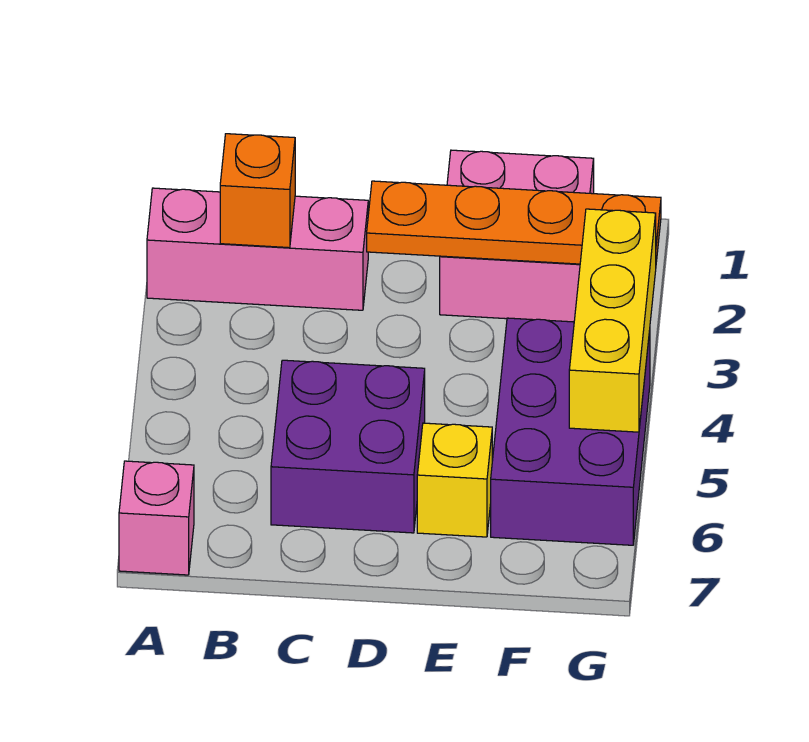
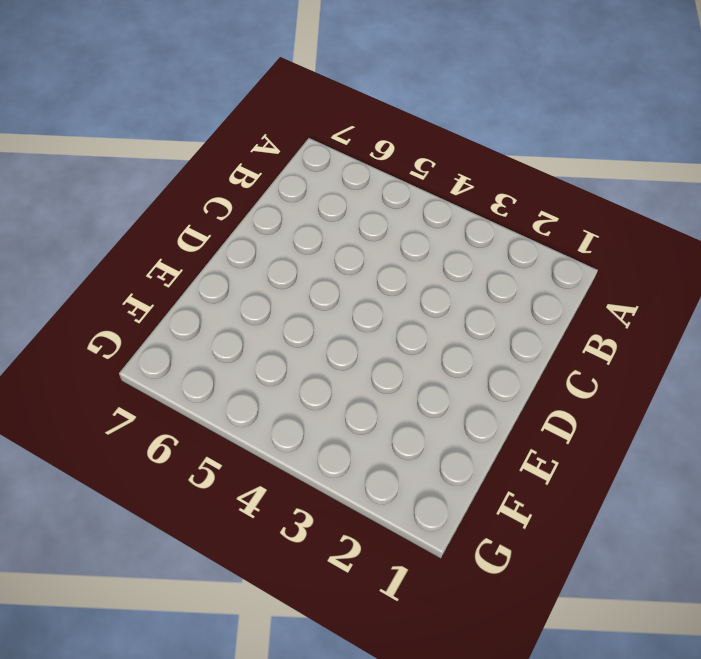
none -> pink 1x3 brick [147,188,368,310]
none -> pink 1x1 brick [119,461,194,575]

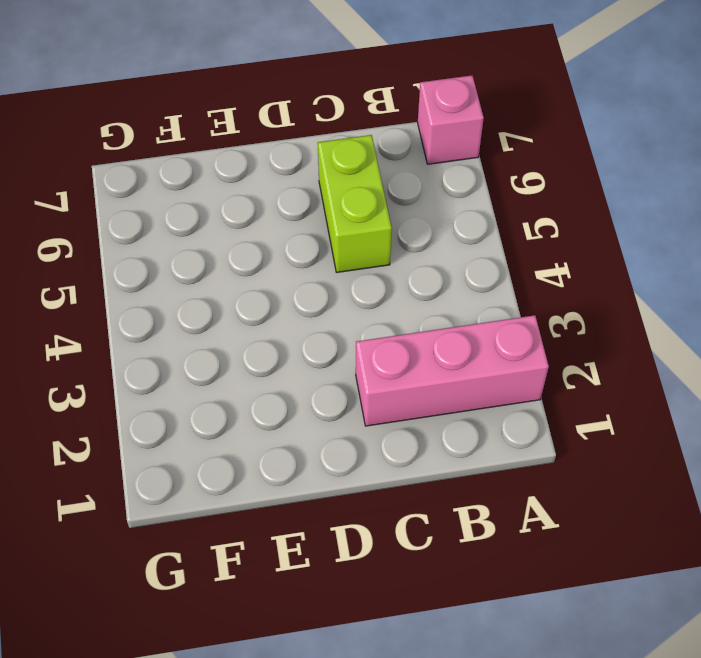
lime 1x2 brick [318,135,392,272] -> purple 2x2 brick [271,360,425,533]
none -> pink 2x2 brick [440,150,594,322]
none -> yellow 1x1 brick [417,423,492,537]

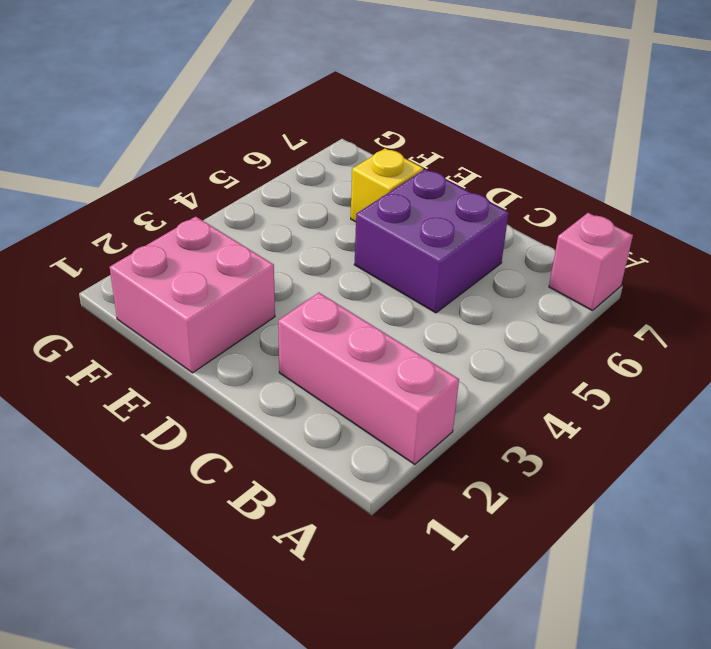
none -> purple 2x3 brick [491,318,650,545]
none -> orange 1x1 brick [220,134,295,248]

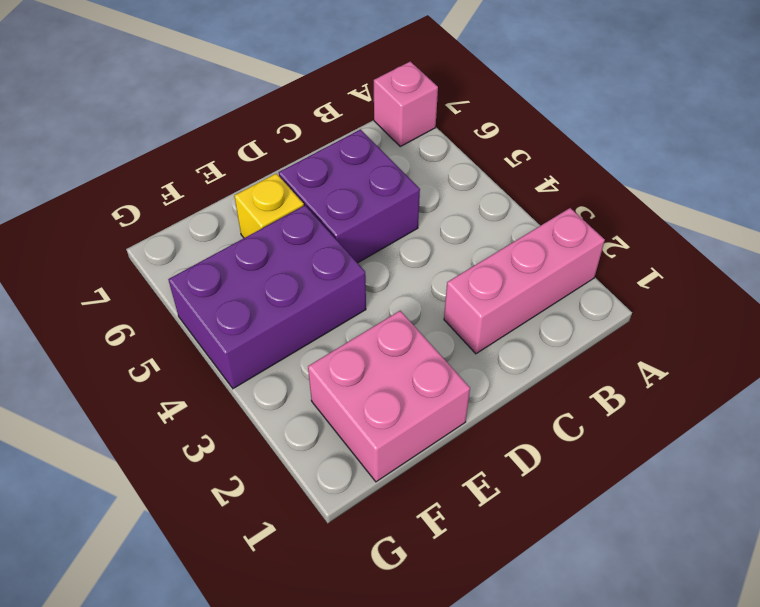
purple 2x3 brick [168,206,366,389] -> purple 2x3 brick turned to [491,318,650,545]
none -> orange 1x1 brick [220,134,295,248]
none -> orange 1x4 plate [367,181,661,264]

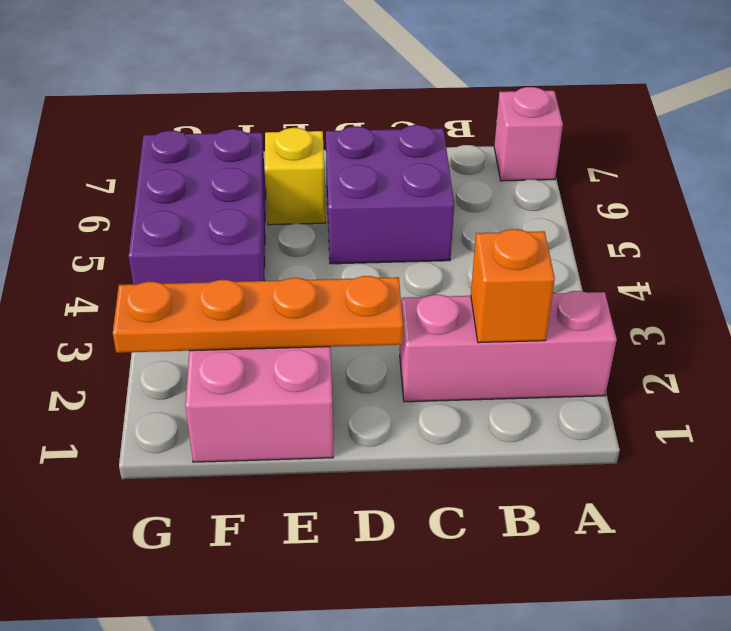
none -> yellow 1x3 brick [569,209,656,432]

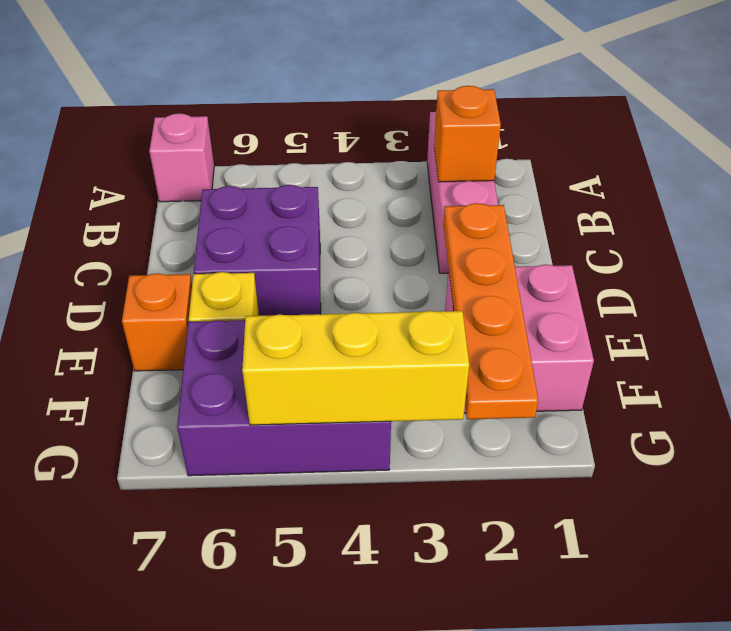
orange 1x1 brick [122,273,192,371] -> none

